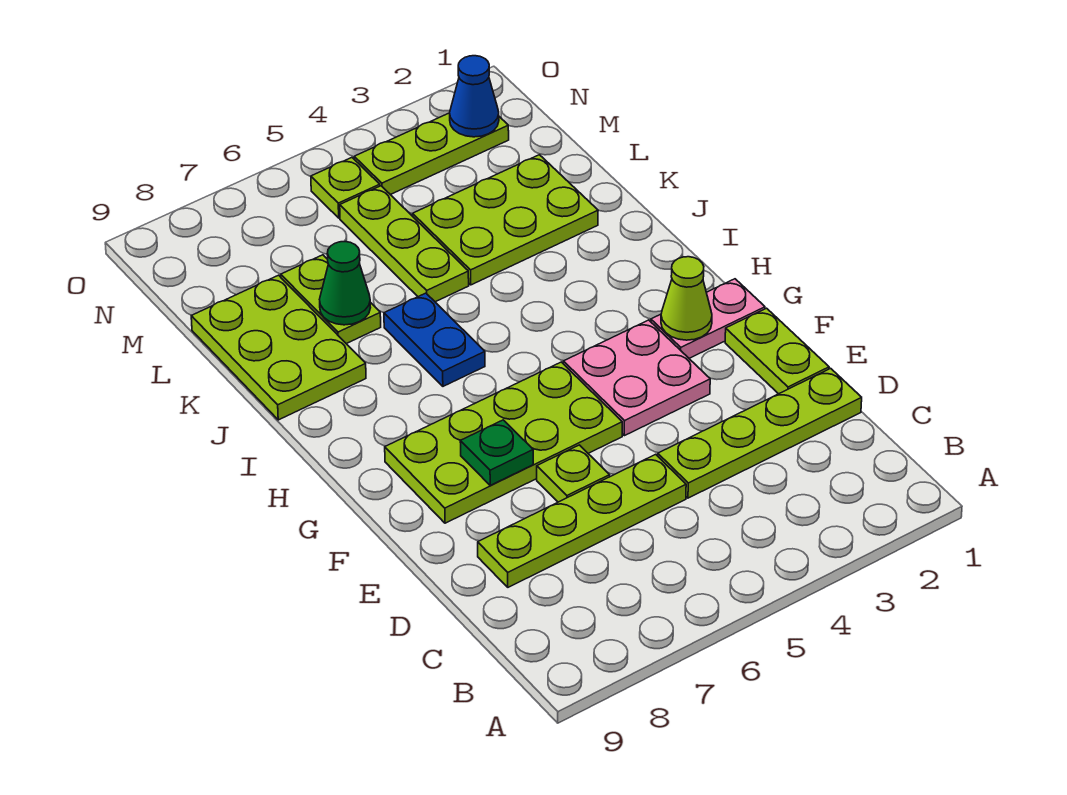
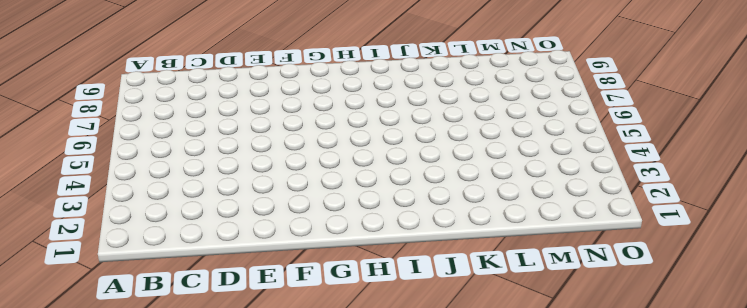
none -> lime 1x4 plate [658,368,862,498]
none -> lime 1x4 plate [478,454,686,587]
none -> lime 1x2 plate [725,308,829,394]

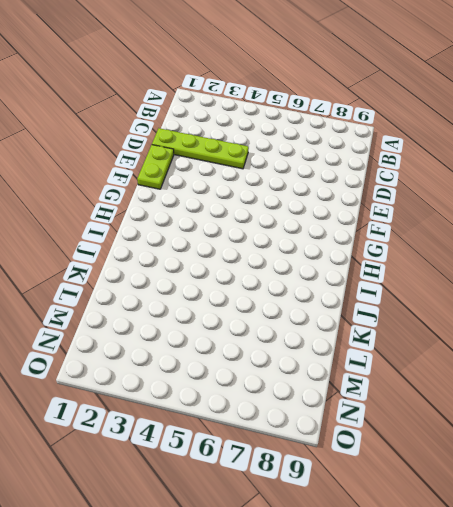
none -> lime 1x4 plate [478,454,686,587]
none -> lime 1x1 plate [537,445,610,502]
none -> pink 2x2 plate [563,320,710,436]

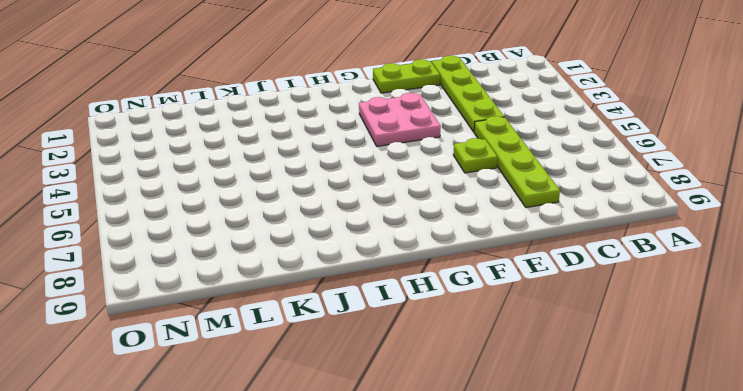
none -> lime 2x4 plate [385,362,622,523]
none -> pink 1x2 plate [651,279,765,358]
none -> blue 1x2 plate [384,293,485,386]

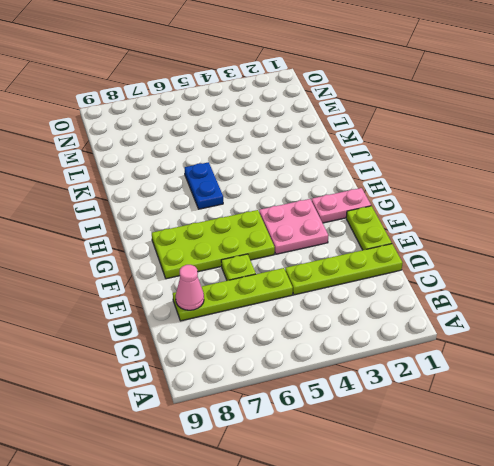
pink 1x1 cone [176,265,204,310] -> none
none -> lime 2x3 plate [191,275,366,420]
none -> lime 2x3 plate [413,155,598,285]
none -> lime 1x3 plate [340,186,469,302]

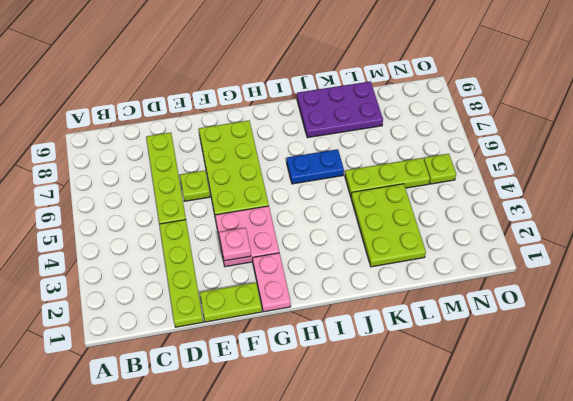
pink 1x1 plate [219,228,251,261] -> none
purple 2x3 plate [297,81,383,138] -> lime 2x3 plate [191,275,366,420]
none -> lime 1x2 plate [281,255,381,344]
none -> lime 1x3 plate [354,113,509,195]
none -> green 1x1 plate [460,420,533,485]

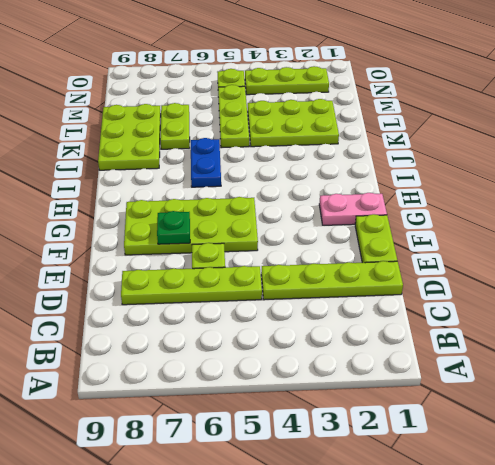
none -> pink 2x2 plate [563,320,710,436]
none -> lime 1x1 cone [661,257,712,340]
none -> green 1x1 cone [320,242,371,325]

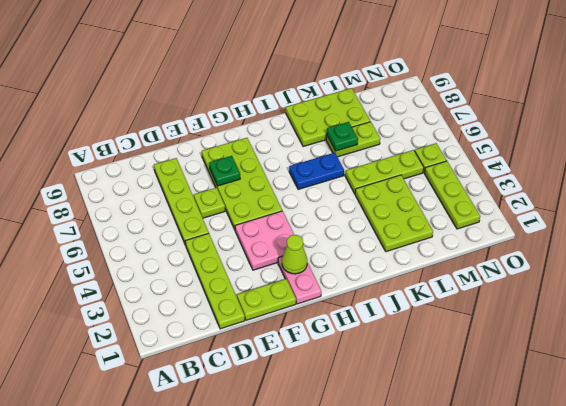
green 1x1 plate [327,122,358,151] -> green 1x1 cone [320,242,371,325]
none -> blue 1x1 cone [450,56,499,137]

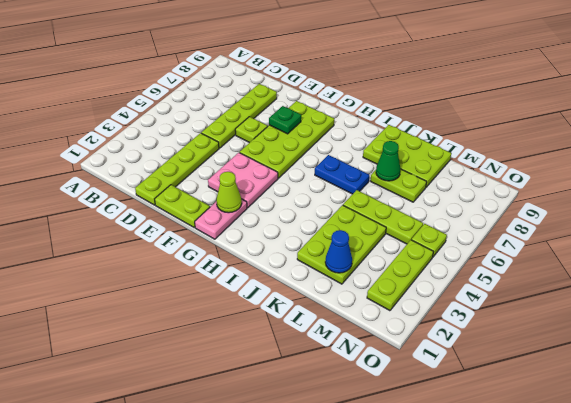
blue 1x1 cone [325,230,352,273] -> blue 1x1 cone moved to [450,56,499,137]

